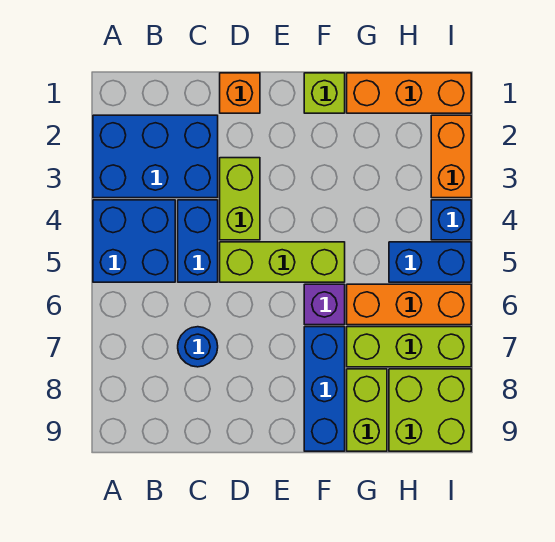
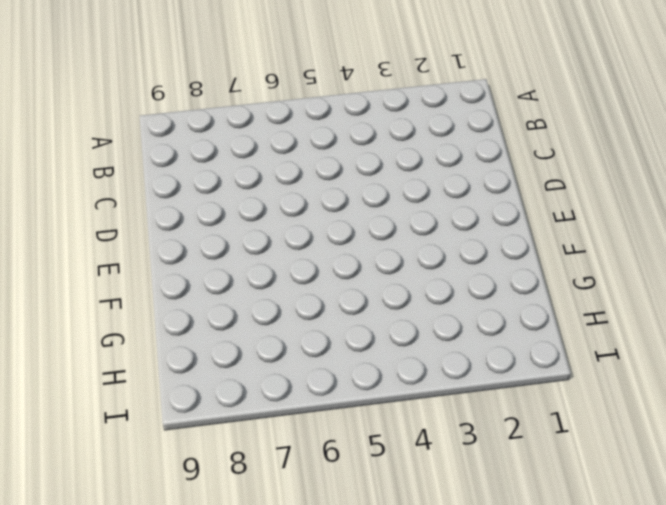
none -> blue 2x3 brick [93,115,218,198]
none -> blue 2x2 brick [93,200,175,282]
none -> blue 1x2 brick [178,200,218,282]

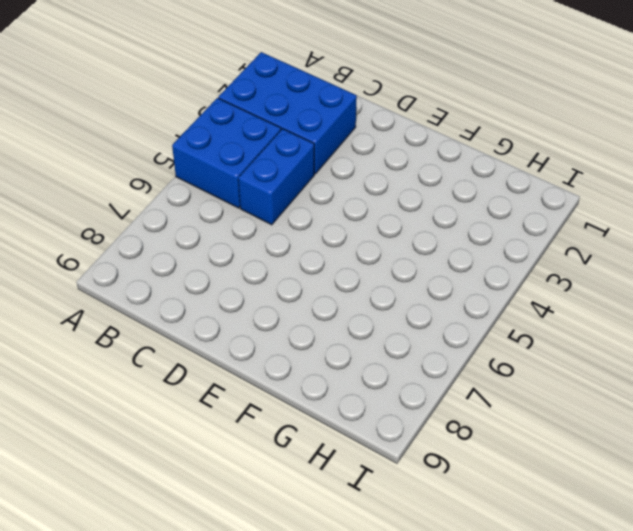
none -> blue 1x1 round brick [178,327,218,367]
none -> orange 1x1 brick [220,73,260,113]
none -> lime 1x2 brick [220,158,260,240]

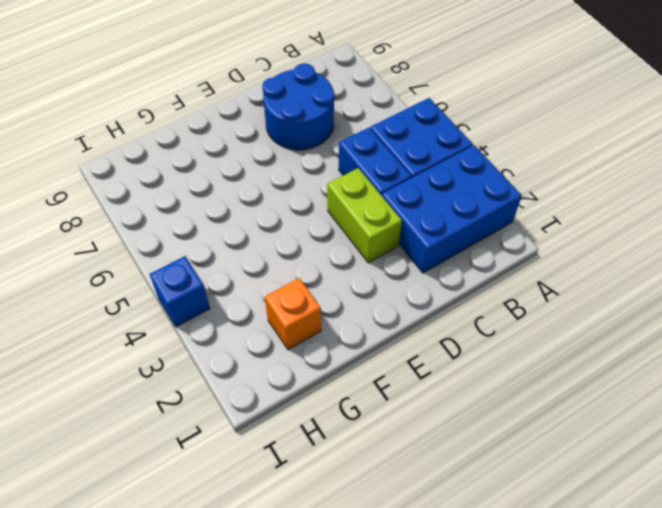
blue 2x2 round brick [262,63,335,150] -> blue 1x1 round brick [178,327,218,367]
orange 1x1 brick [265,278,321,350] -> orange 1x1 brick moved to [220,73,260,113]
none -> lime 1x3 brick [220,242,345,282]
none -> lime 1x1 brick [304,73,345,113]
none -> purple 1x1 brick [304,284,345,325]

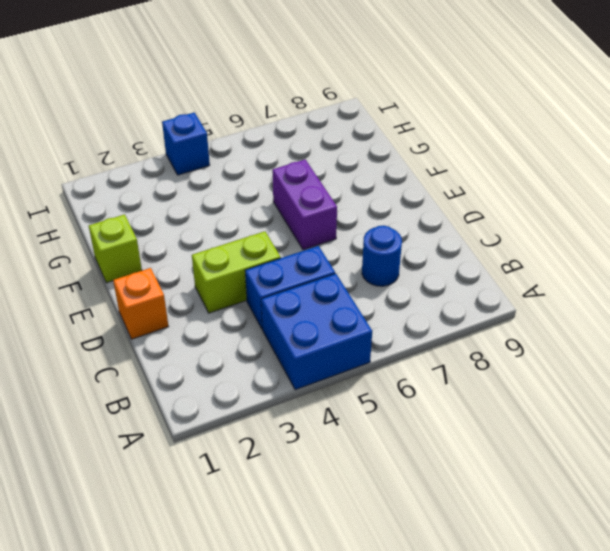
purple 1x2 brick [272,159,337,250] -> purple 1x1 brick [304,284,345,325]
none -> blue 2x3 brick [93,115,218,198]
none -> lime 1x3 brick [220,242,345,282]
none -> blue 1x3 brick [304,327,345,451]

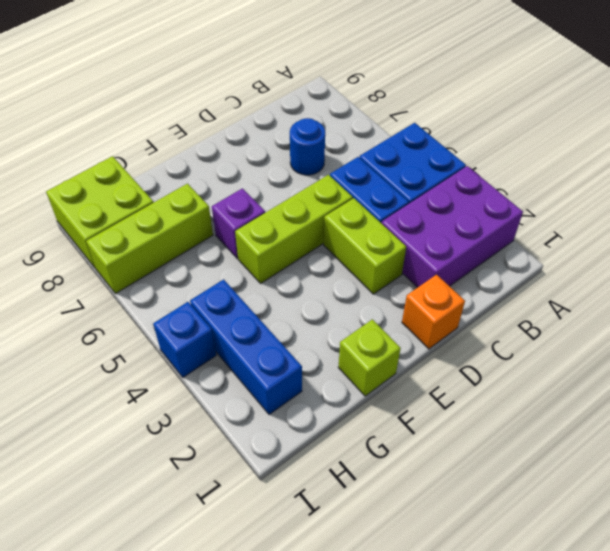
purple 2x3 brick [382,166,523,287] -> blue 2x3 brick [93,115,218,198]
blue 1x3 brick [190,279,302,414] -> blue 1x3 brick moved to [304,327,345,451]
none -> orange 1x3 brick [347,73,471,113]
none -> orange 1x3 brick [347,284,471,325]
none -> lime 1x2 brick [347,369,387,451]

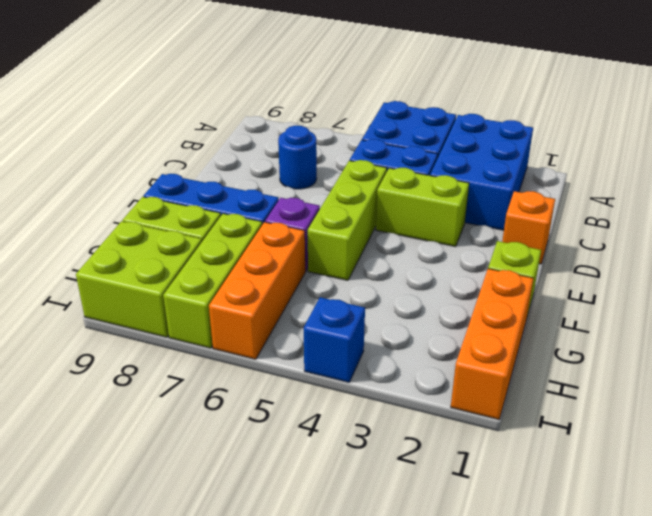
none -> blue 1x2 brick [389,242,471,282]
none -> orange 1x2 brick [431,115,471,198]

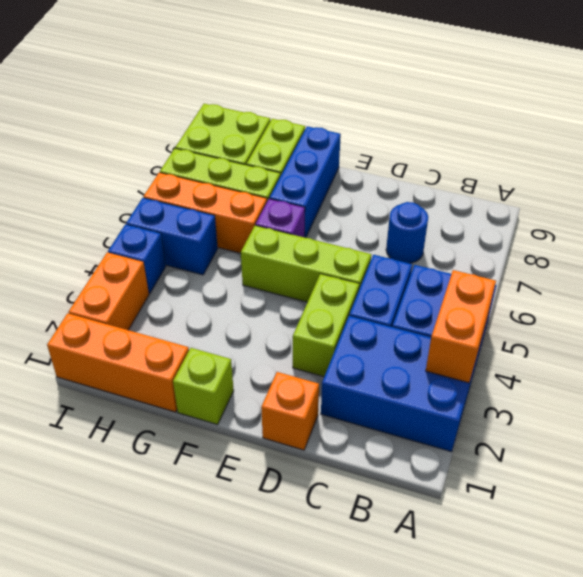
orange 1x2 brick [426,270,496,383] -> none

